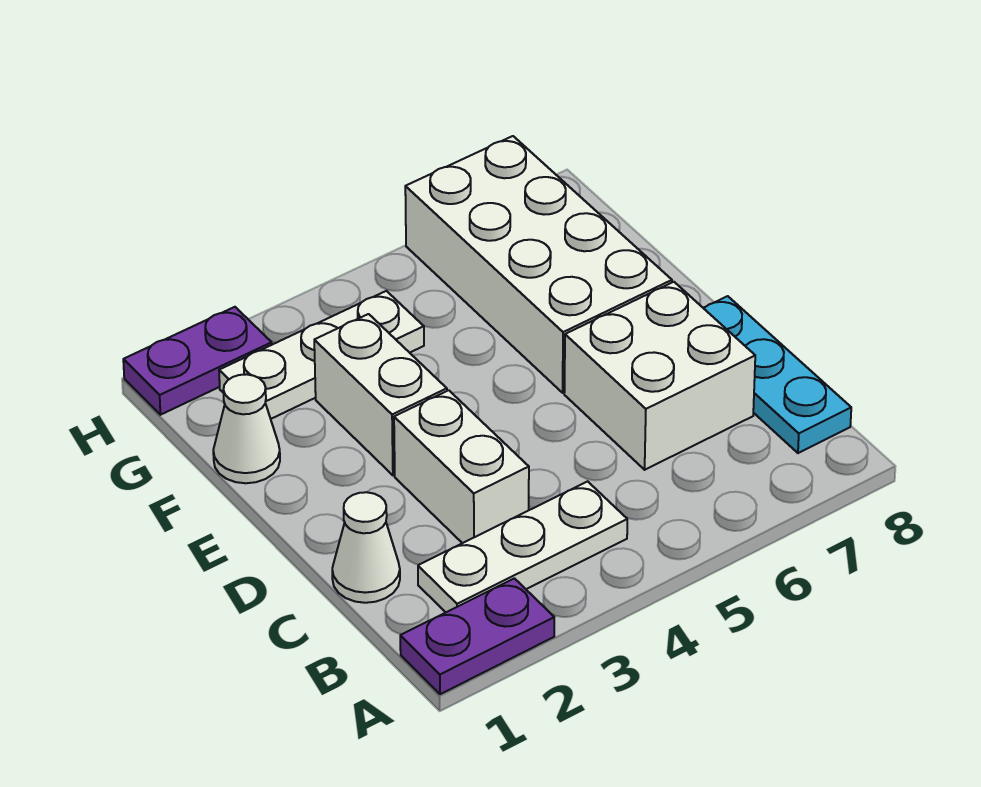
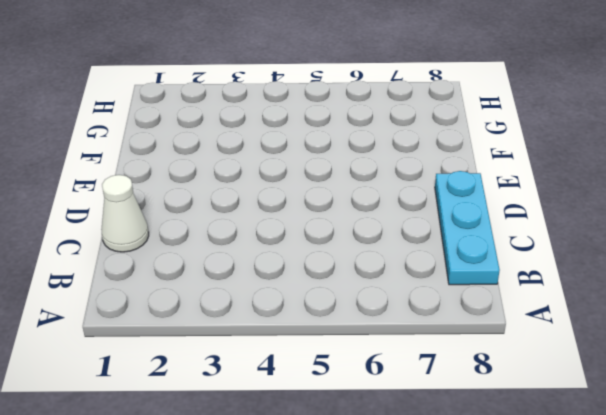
none -> purple 1x2 plate [400,578,554,694]
none -> white 1x3 plate [418,481,627,612]

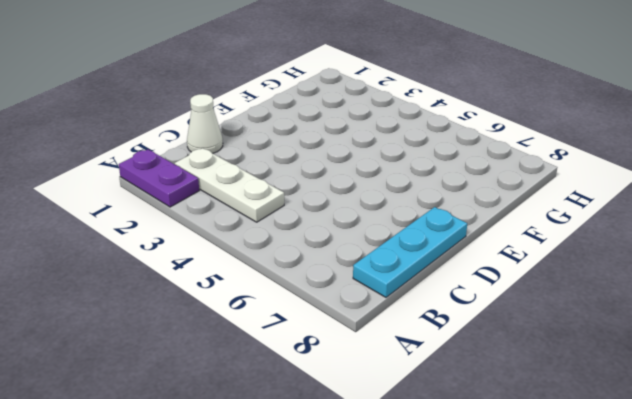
none -> white 1x2 brick [394,390,529,543]
none -> white 2x2 brick [564,282,755,470]

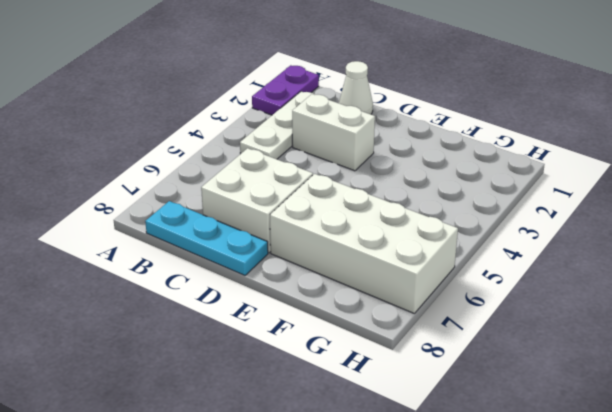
none -> white 1x2 brick [314,314,447,475]
none -> white 1x1 cone [213,374,280,483]

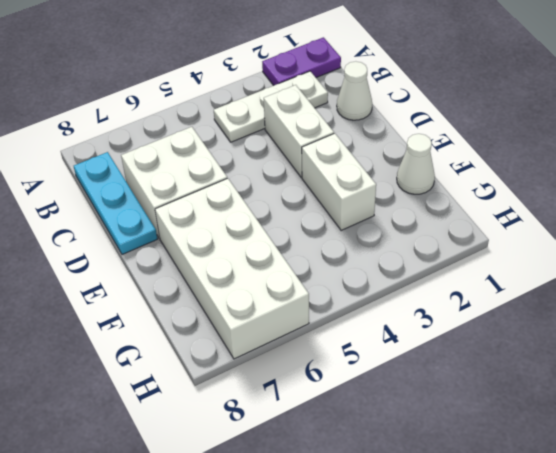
none -> white 1x3 plate [219,291,424,419]
none -> purple 1x2 plate [123,307,272,415]

